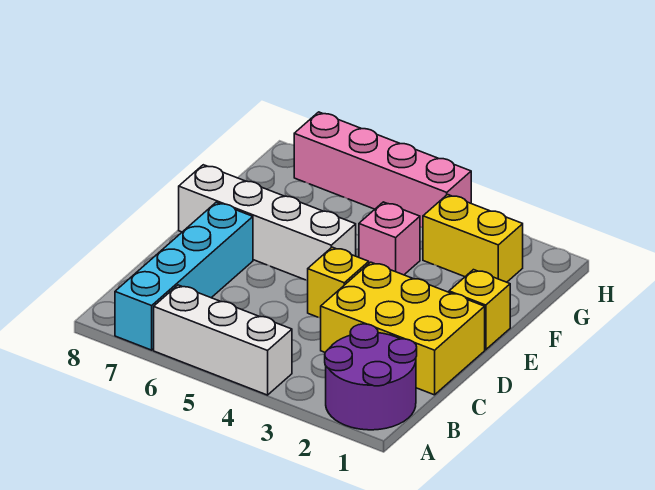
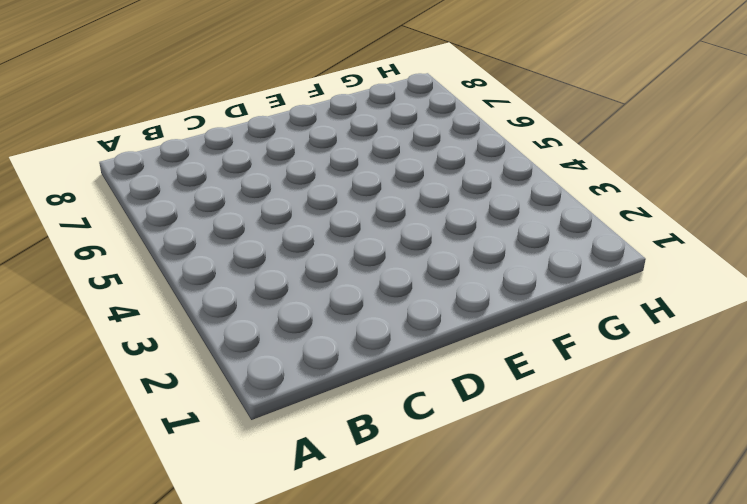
none -> purple 2x2 round brick [325,324,417,430]
none -> white 1x3 brick [154,285,292,395]

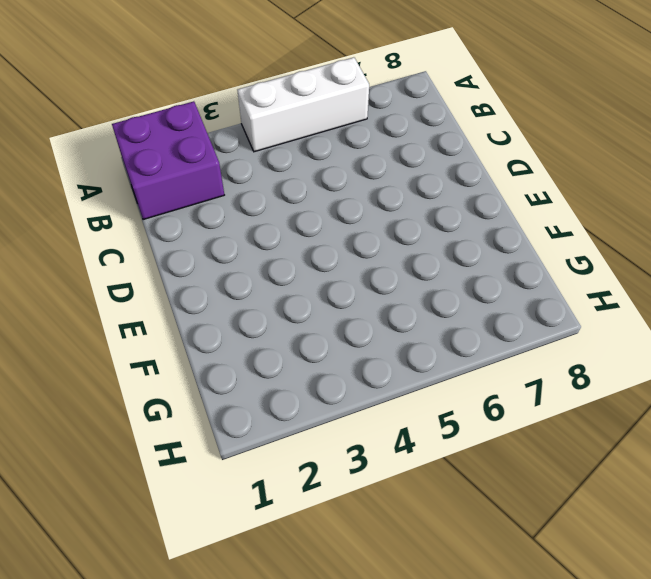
purple 2x2 brick [112,101,224,220] -> purple 2x2 round brick [325,324,417,430]
none -> cyan 1x4 brick [115,202,253,350]
none -> yellow 2x3 brick [321,262,485,395]

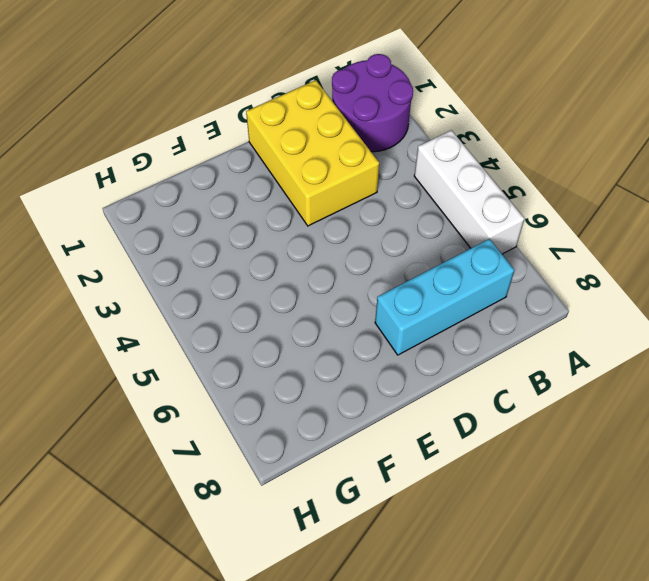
cyan 1x3 brick [375,239,514,355] -> cyan 1x4 brick [115,202,253,350]
none -> yellow 1x1 brick [308,247,369,318]
none -> yellow 1x1 brick [449,270,510,350]

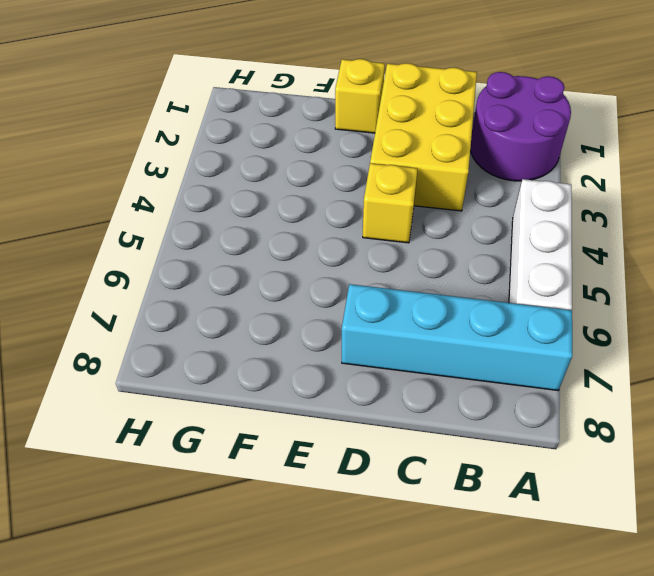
none -> white 1x4 brick [179,165,356,281]
none -> pink 1x1 brick [359,202,420,275]

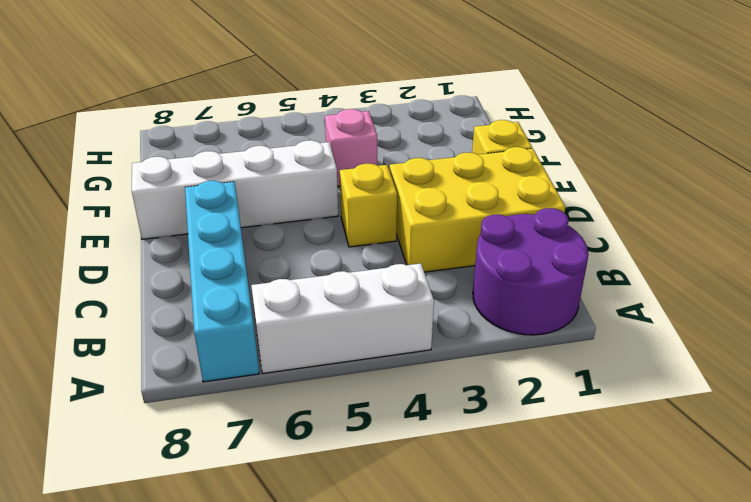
none -> yellow 1x2 brick [423,195,523,282]
none -> pink 1x4 brick [294,112,471,228]

